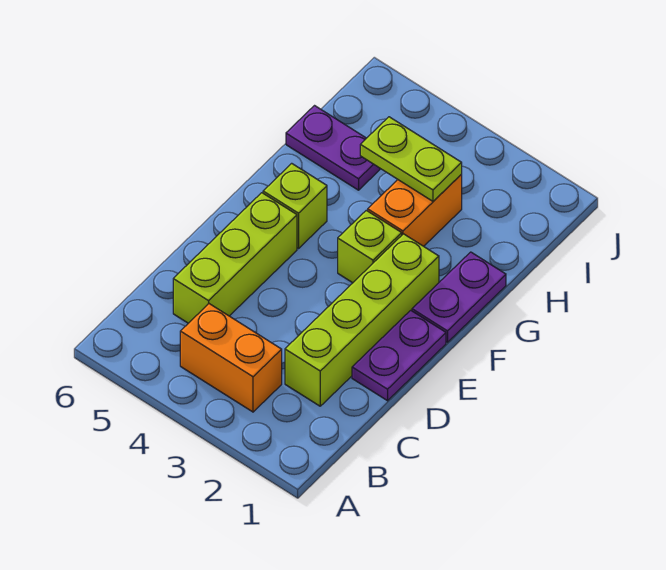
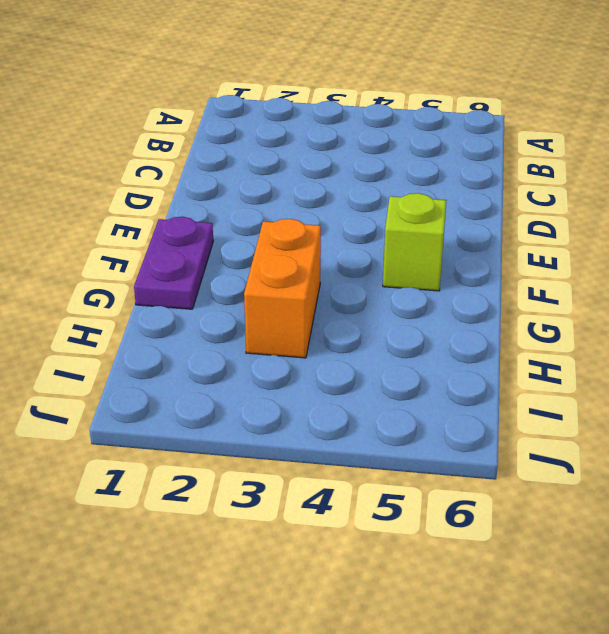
none -> orange 1x2 brick [180,304,282,412]
none -> lime 1x4 brick [285,234,439,406]

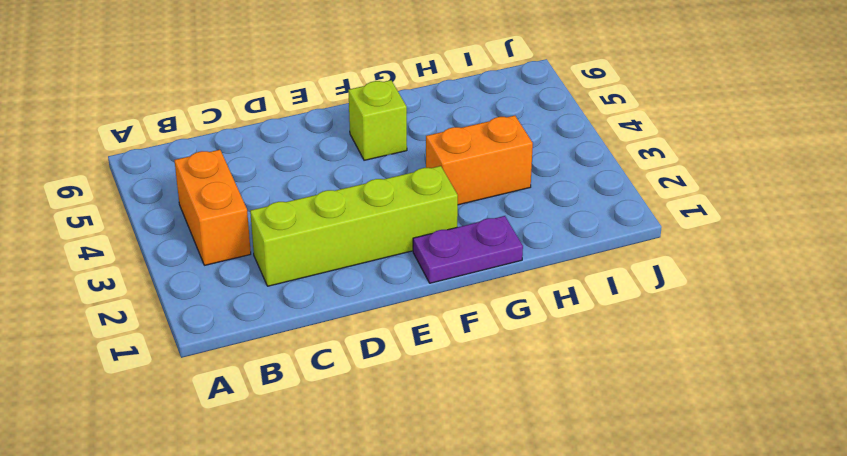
none -> lime 1x3 brick [173,193,297,323]
none -> purple 1x2 plate [352,310,446,401]

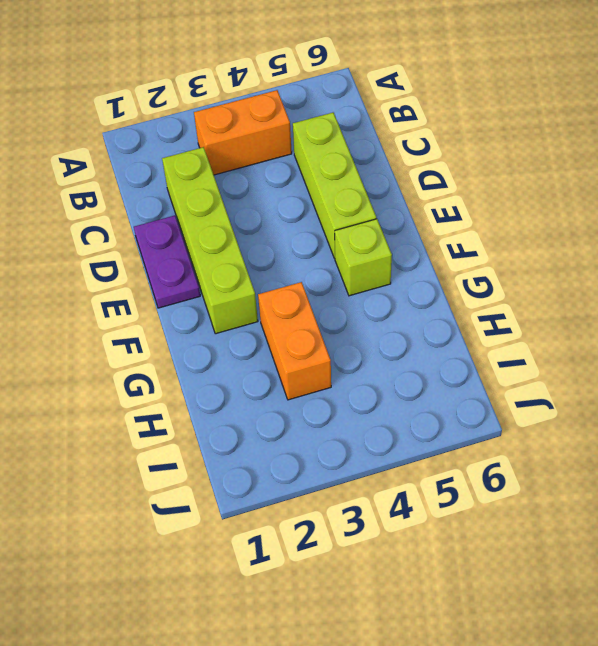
none -> purple 1x2 plate [412,252,506,342]
none -> lime 1x1 brick [338,210,402,283]

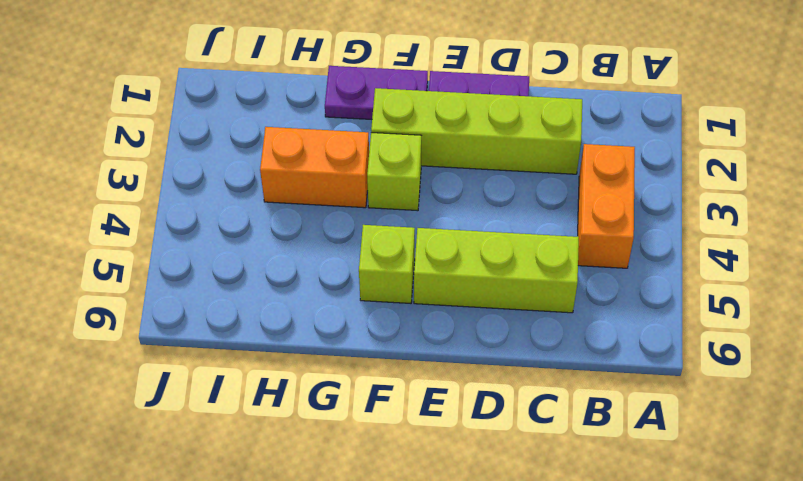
none -> purple 1x2 plate [286,106,380,190]
none -> lime 1x2 plate [360,117,462,201]

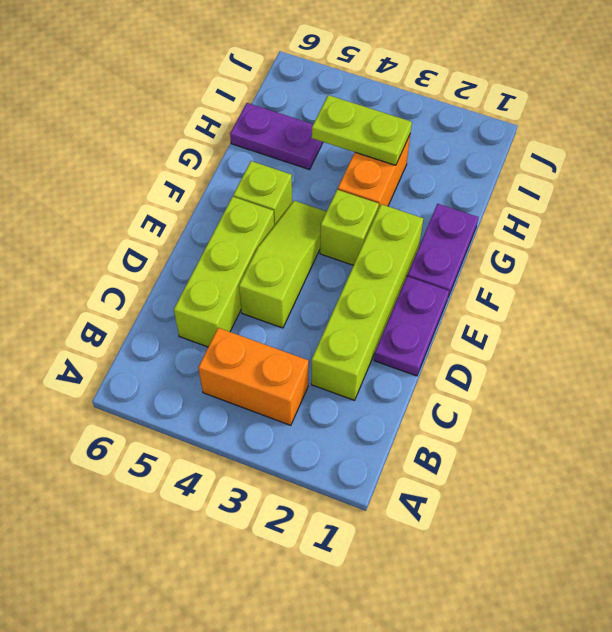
lime 1x3 slope [239,201,327,328] -> none

